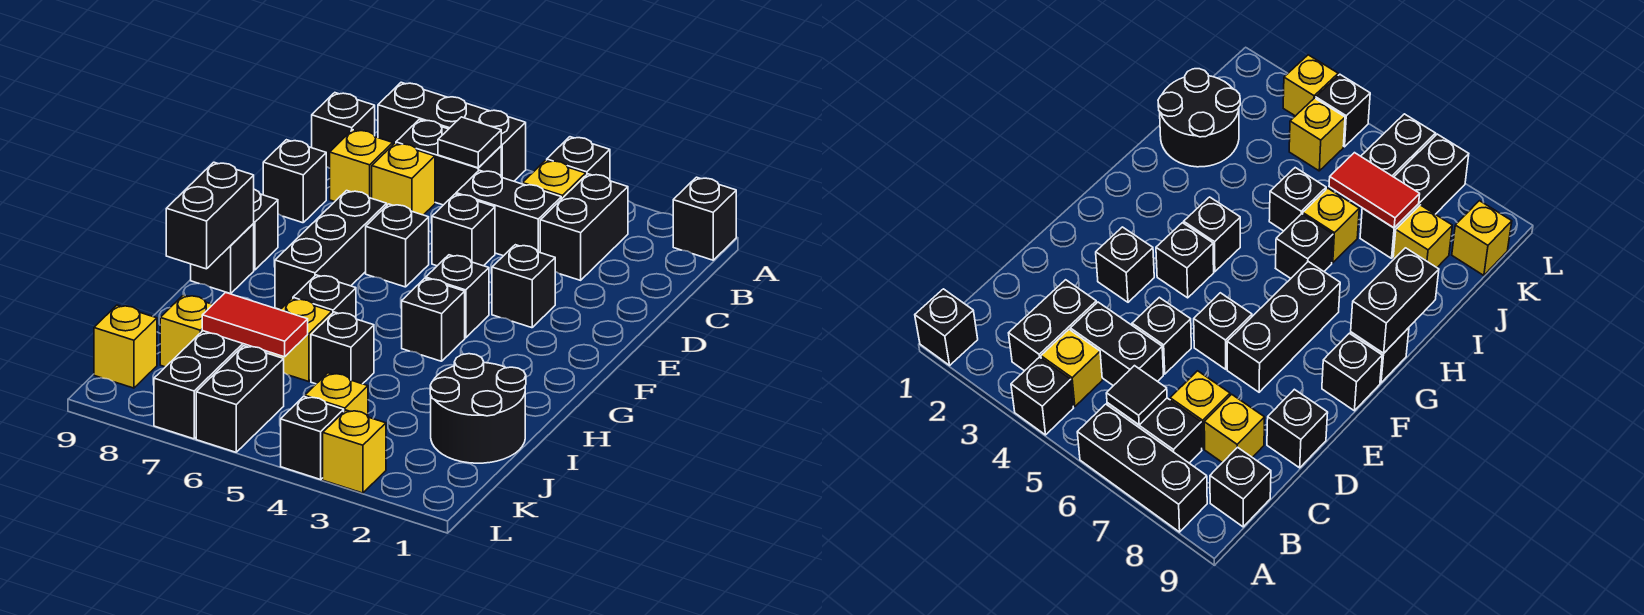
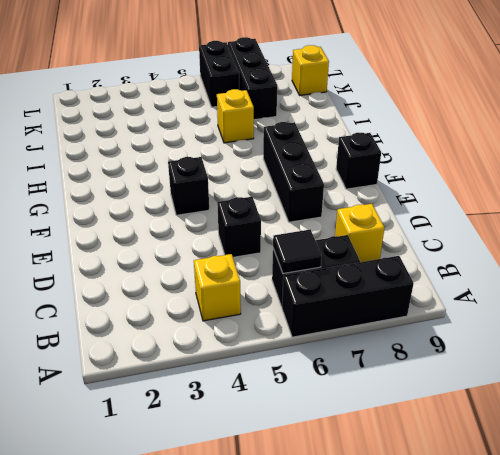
none -> black 1x1 brick [673,177,736,260]
none -> black 1x1 brick [547,137,610,180]
none -> black 1x2 brick [540,174,628,280]
none -> black 1x1 brick [312,93,375,168]

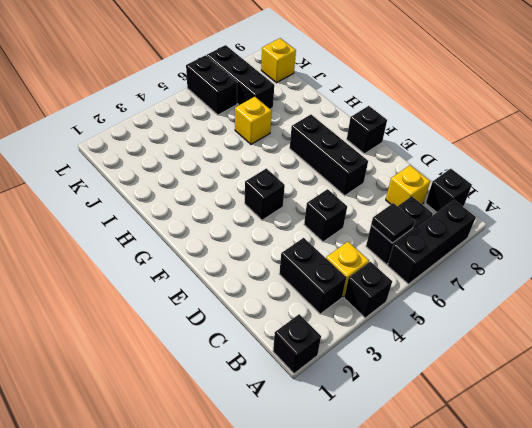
none -> black 1x2 brick [456,170,561,256]
none -> yellow 1x1 brick [372,143,435,215]
none -> black 1x1 brick [263,140,326,223]
none -> black 1x1 brick [492,245,555,328]

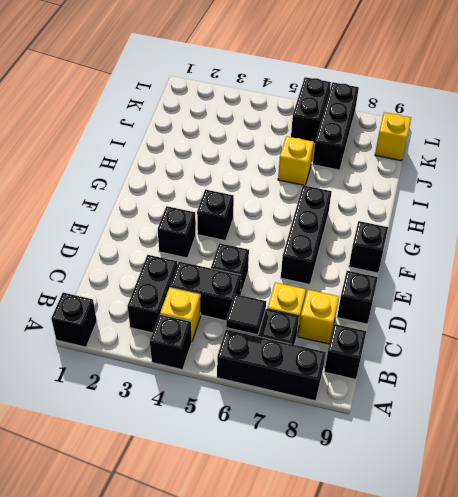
none -> black 1x1 brick [366,204,429,287]
none -> black 1x1 brick [402,278,465,361]
none -> black 1x1 brick [191,224,254,294]
none -> black 1x1 brick [293,275,356,318]

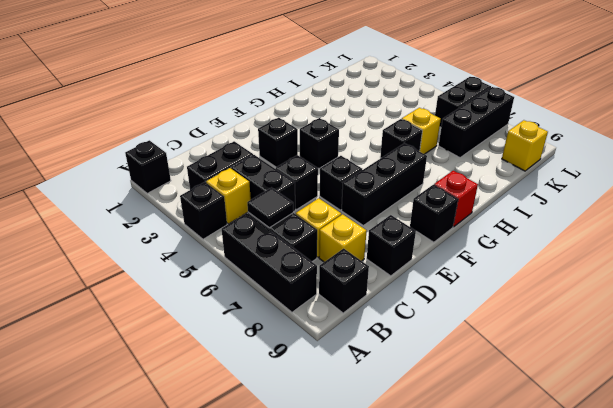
red 1x1 brick [434,171,478,227] -> black 1x1 brick [191,224,254,294]
none -> black 1x1 brick [402,278,465,361]
none -> black 2x2 round brick [430,354,526,463]
none -> black 1x1 brick [311,312,374,384]
none -> yellow 1x1 brick [160,295,213,367]

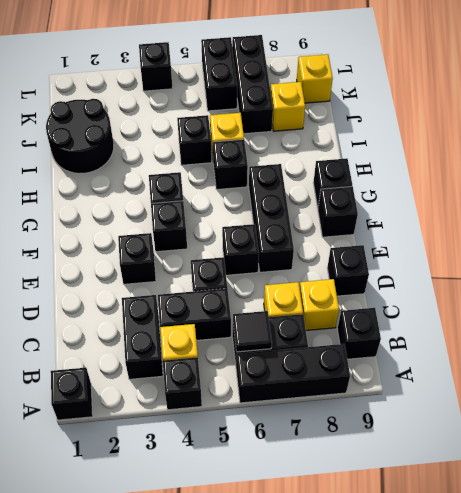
none -> yellow 1x1 brick [305,373,368,416]
none -> yellow 1x1 brick [323,410,386,493]
none -> black 1x2 brick [166,162,254,269]
none -> red 1x2 tile [202,292,308,357]

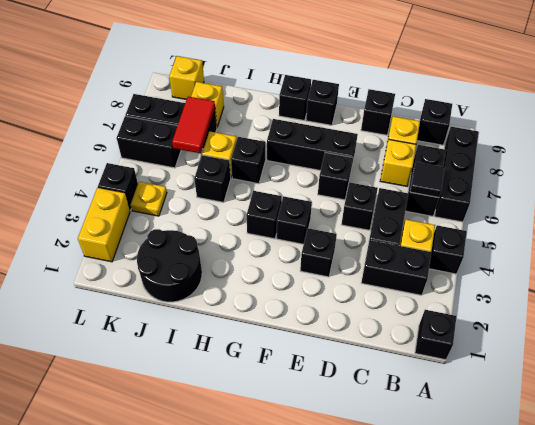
yellow 1x1 plate [130,182,167,216] -> yellow 1x1 brick [305,373,368,416]
yellow 1x2 brick [78,188,130,262] -> yellow 1x1 brick [323,410,386,493]
none -> black 1x2 brick [166,162,254,269]

